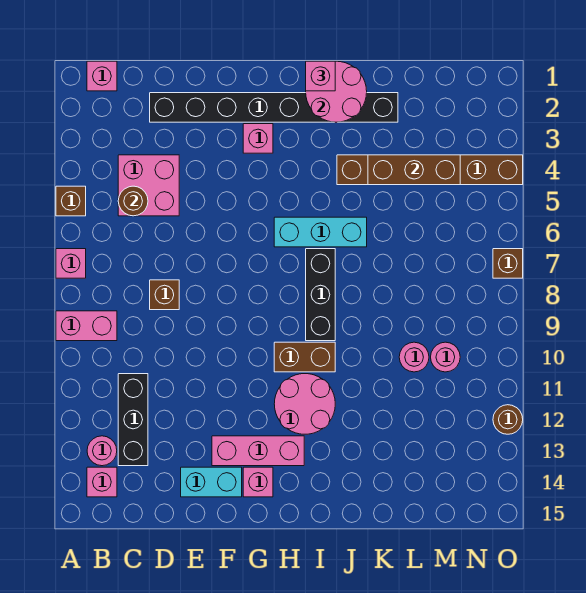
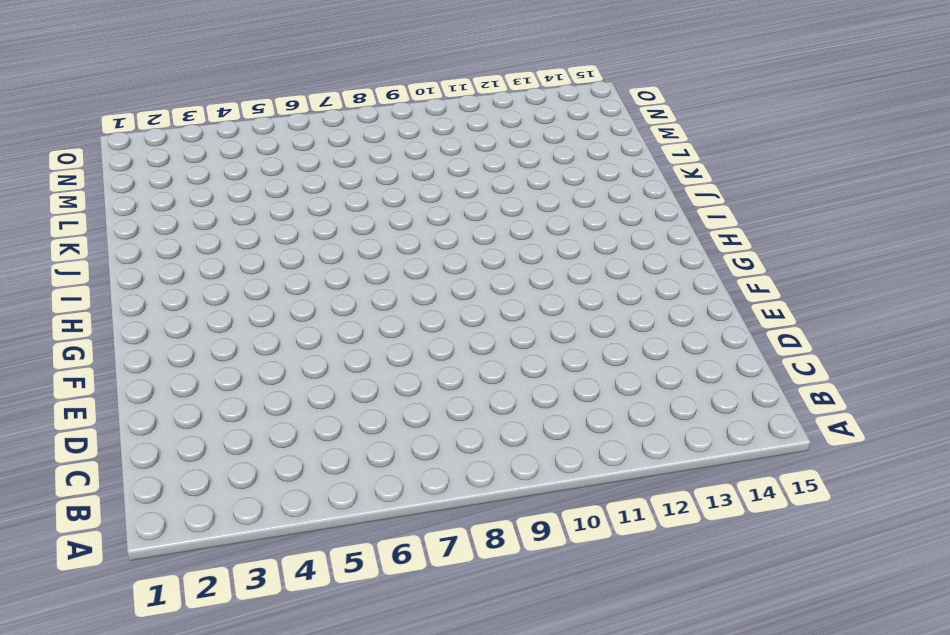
none -> brown 1x1 brick [56,186,86,216]
none -> pink 1x1 brick [56,249,86,278]
none -> pink 1x2 brick [56,311,117,341]

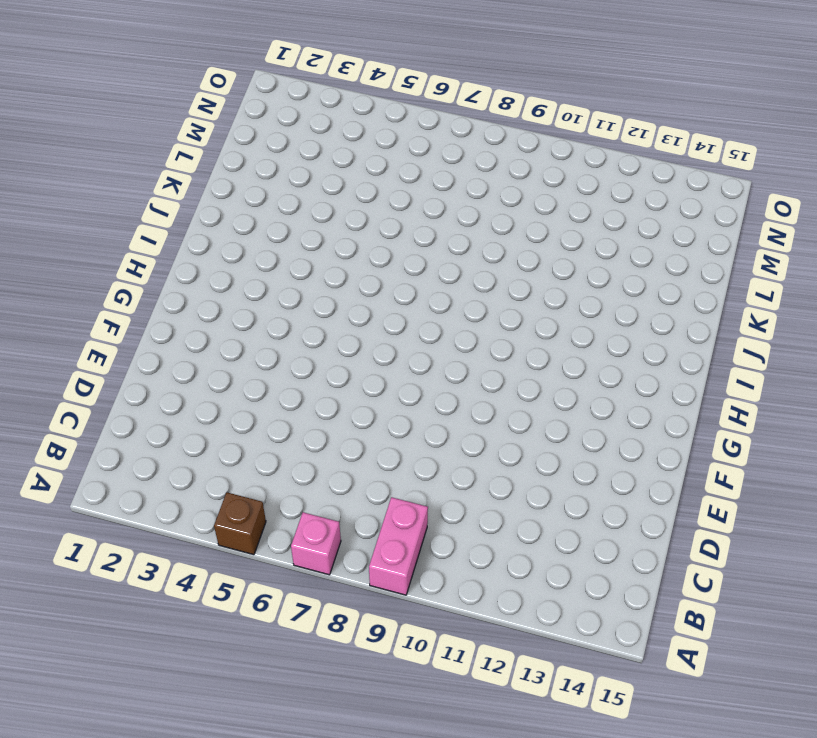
none -> pink 1x1 brick [87,61,117,91]
none -> pink 1x1 round brick [87,436,117,466]
none -> pink 1x1 brick [87,467,117,497]

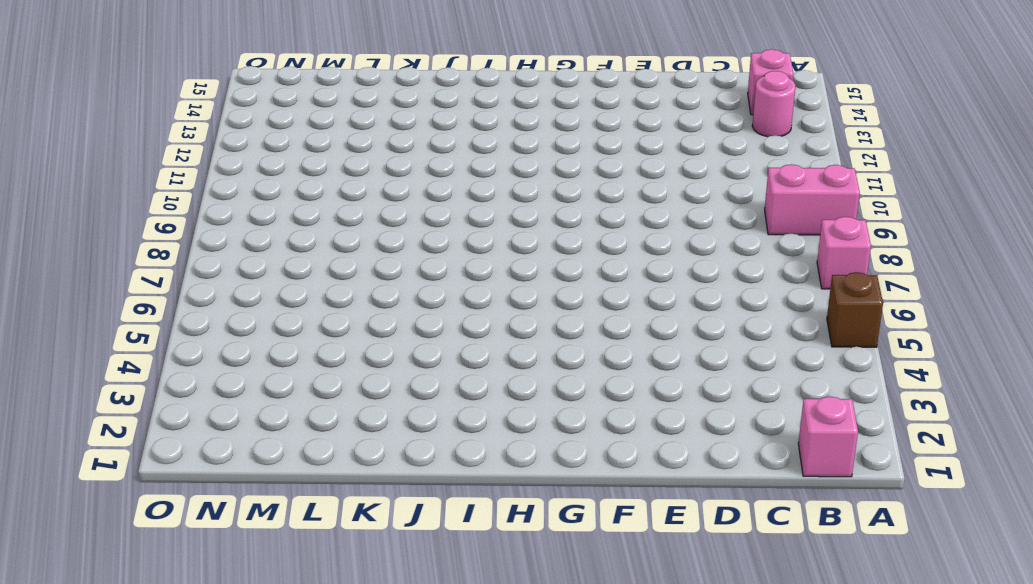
none -> pink 2x2 brick [118,155,179,216]
none -> black 1x3 brick [118,374,148,466]
none -> black 1x8 brick [150,93,398,122]

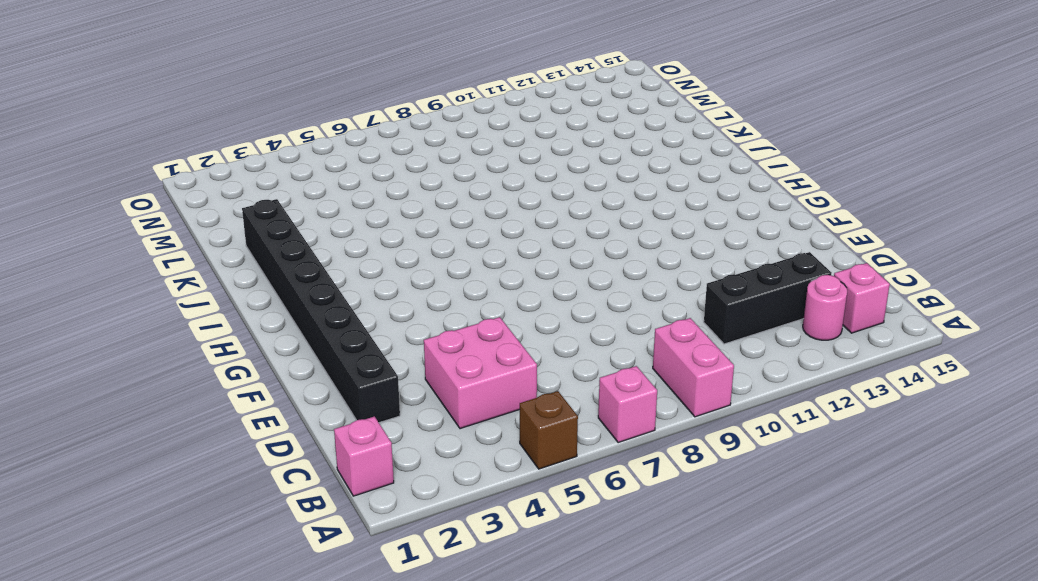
none -> brown 1x1 brick [150,280,179,310]
none -> cyan 1x2 brick [181,467,242,497]
none -> pink 1x3 brick [212,436,304,466]

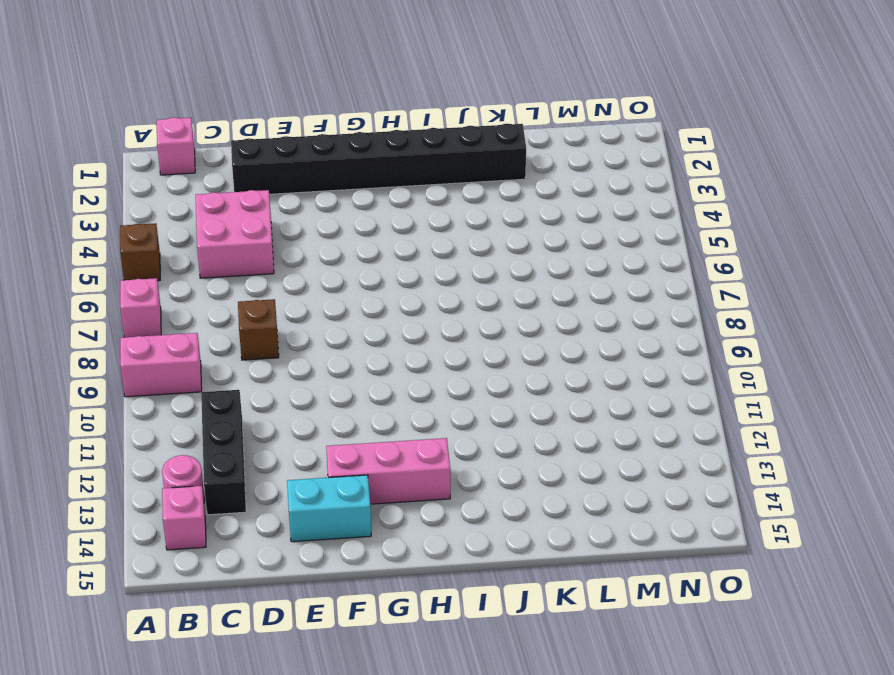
none -> pink 1x1 brick [243,124,273,153]
none -> pink 1x1 brick [243,467,273,497]
none -> cyan 1x3 brick [274,217,367,247]

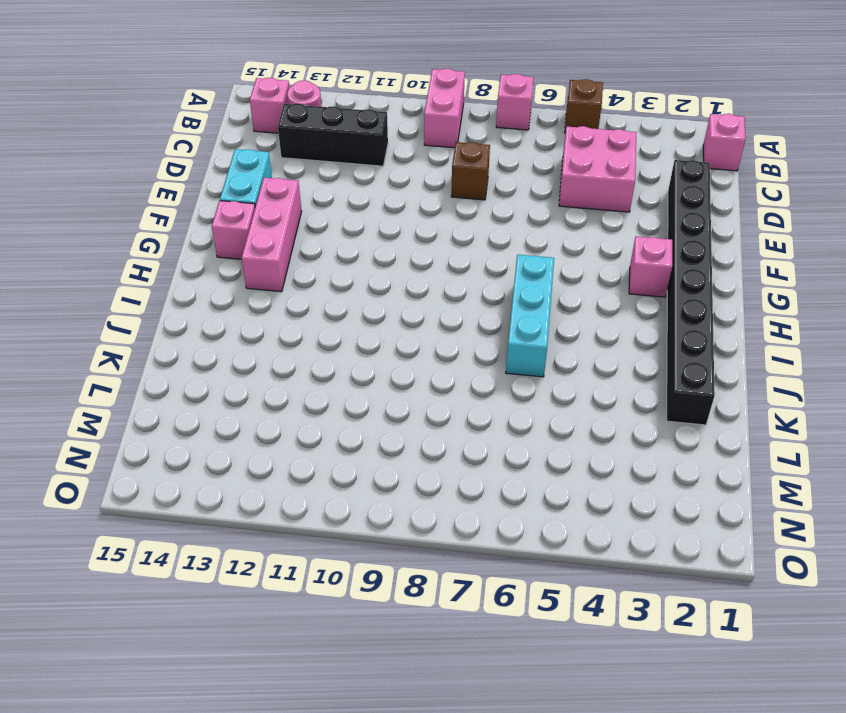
none -> brown 1x2 brick [274,342,335,372]
none -> pink 2x2 round brick [274,374,335,434]
none -> black 1x3 brick [306,249,335,341]

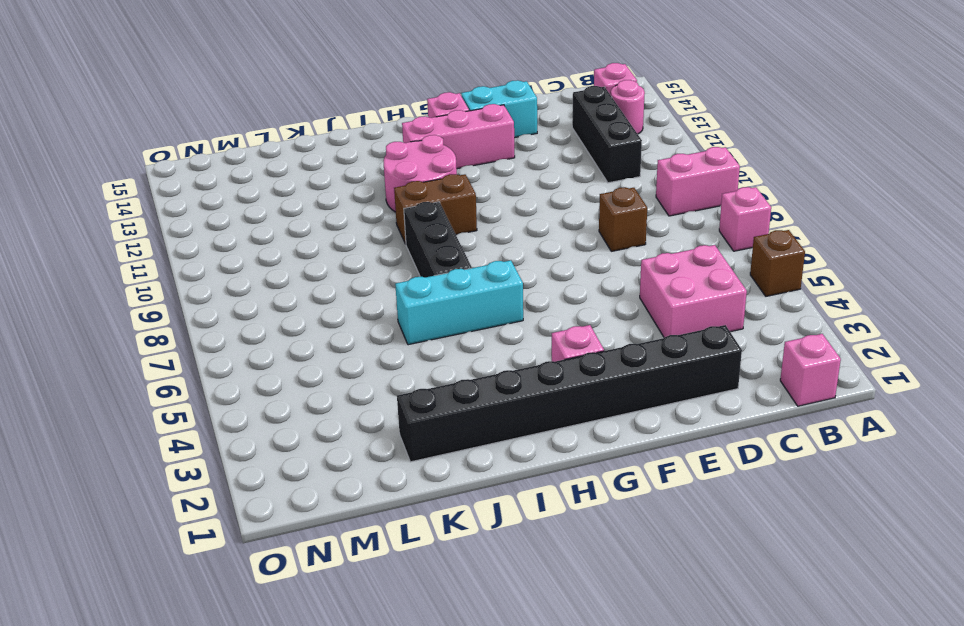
none -> brown 1x6 brick [337,155,523,185]
none -> pink 1x1 round brick [399,342,429,372]
none -> pink 1x1 round brick [431,342,460,372]

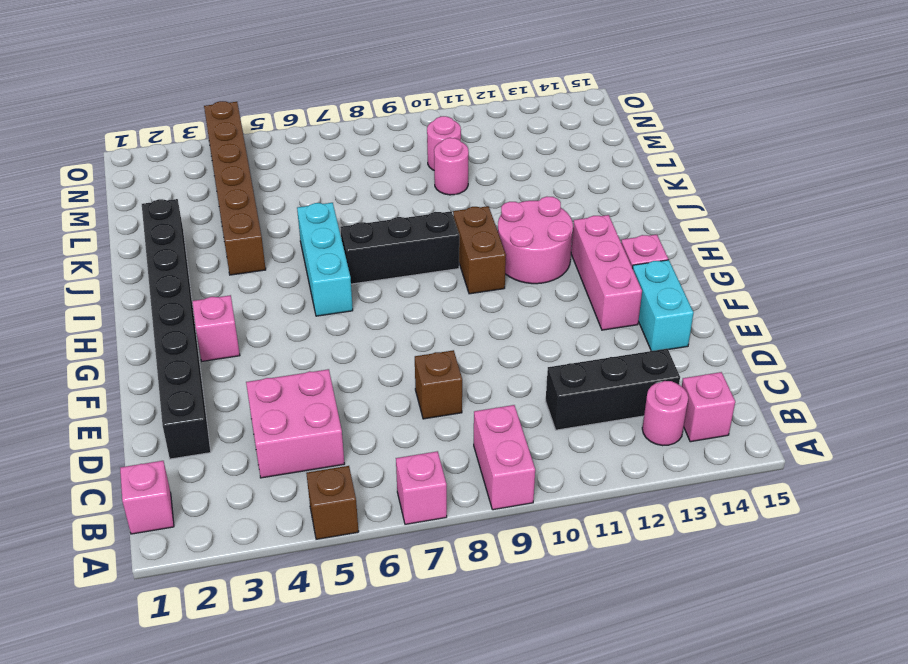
none -> brown 1x1 brick [493,249,523,278]
none -> brown 1x1 round brick [493,405,523,434]
none -> brown 1x1 round brick [118,186,148,216]

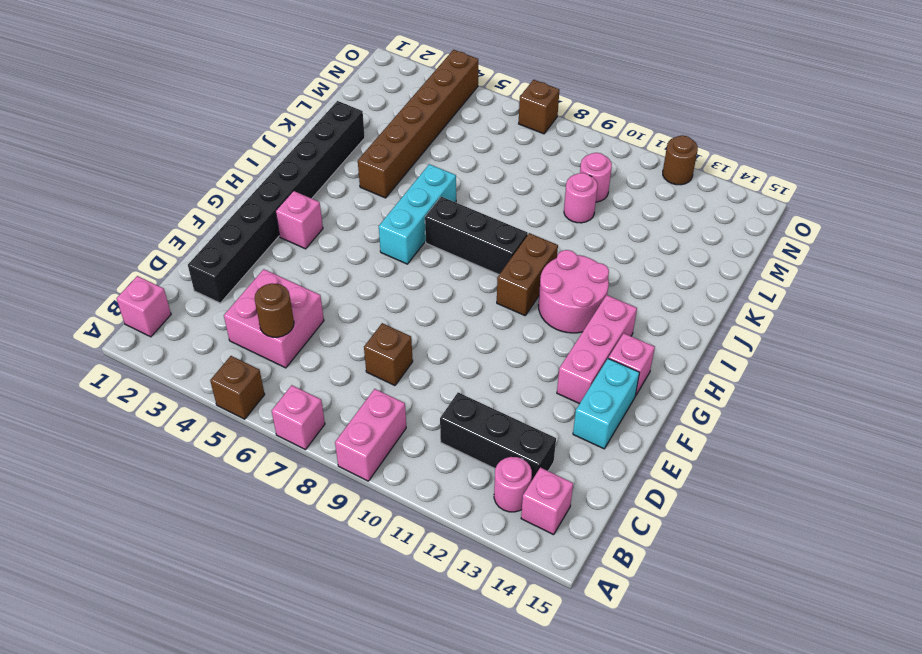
none -> pink 2x2 round brick [306,61,367,122]
none -> brown 1x3 brick [368,155,460,185]
none -> pink 1x1 brick [306,61,335,91]

